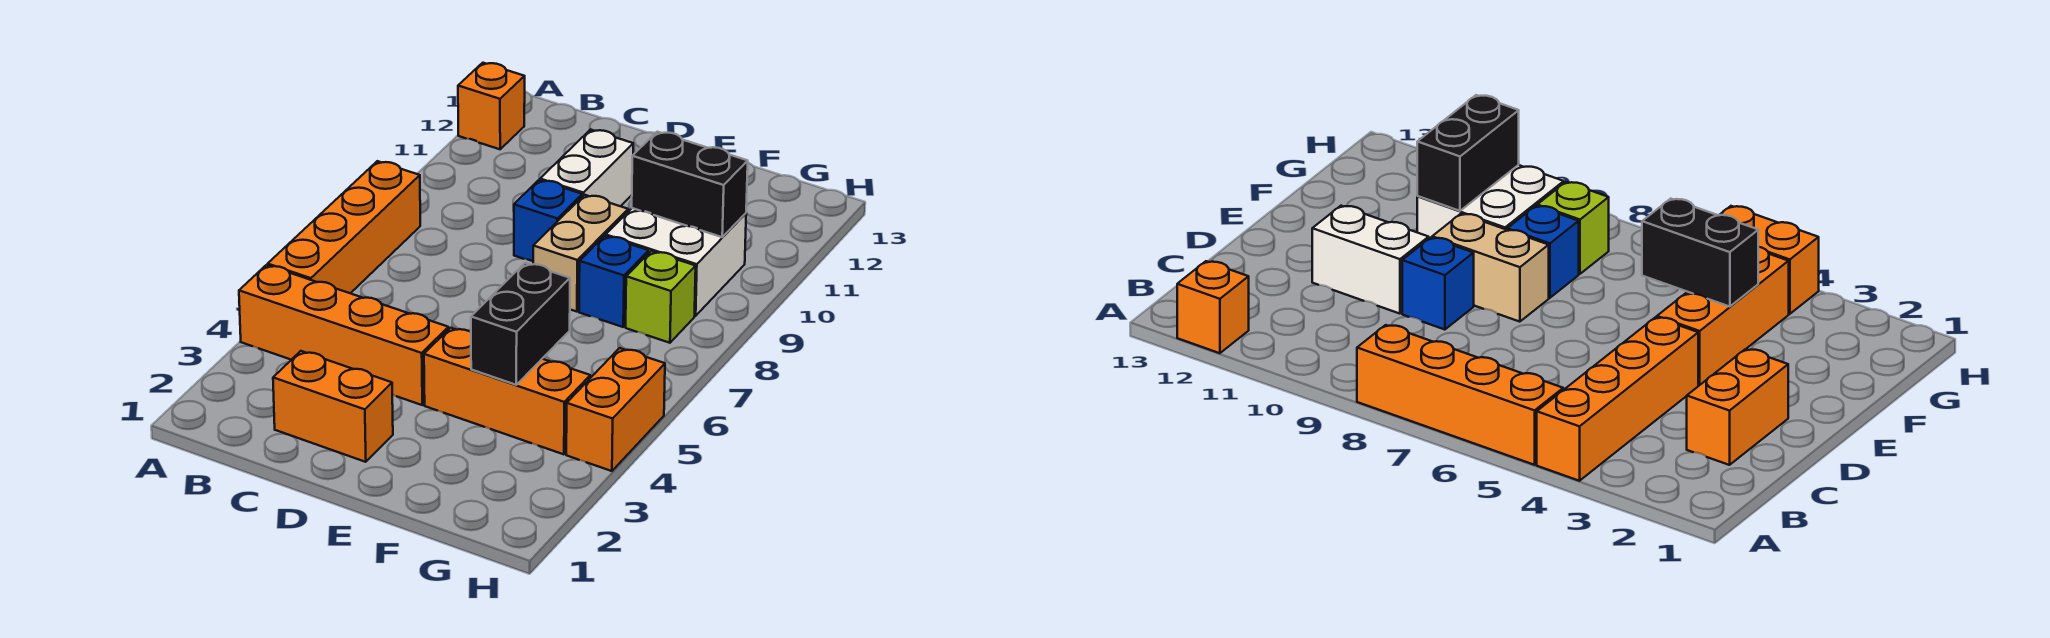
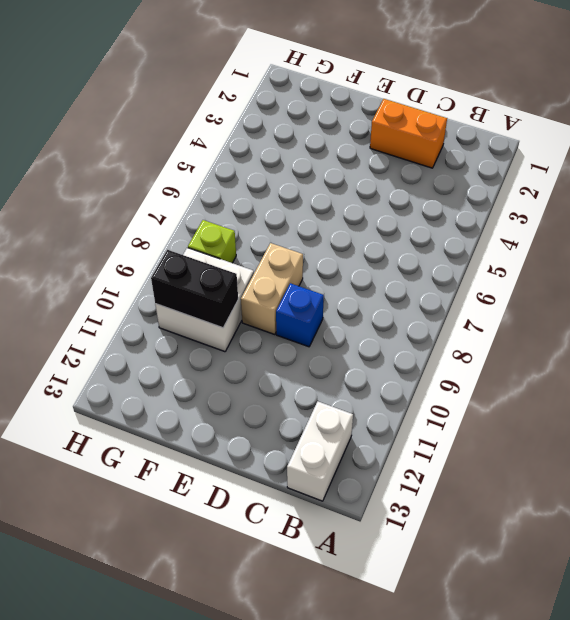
white 1x2 brick [287,402,353,501] -> white 1x2 brick moved to [540,129,633,206]
none -> orange 1x4 brick [239,265,448,405]
none -> orange 1x4 brick [268,161,420,293]
none -> orange 1x1 brick [458,63,525,149]

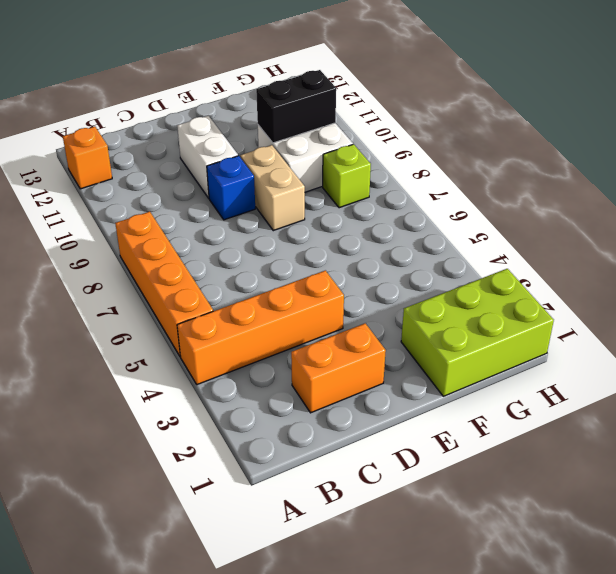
lime 2x3 brick [401,269,554,396] -> none
none -> orange 1x3 brick [424,328,590,454]
none -> blue 1x1 brick [579,236,649,327]
none -> orange 1x2 brick [566,348,665,471]

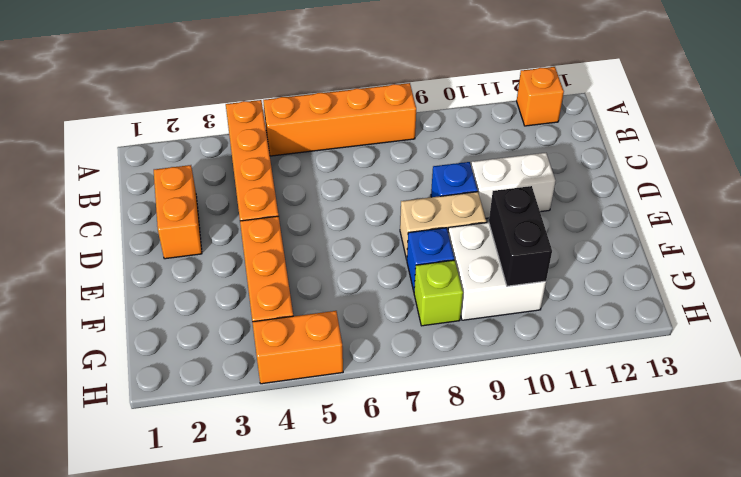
none -> black 1x2 brick [471,263,570,385]

